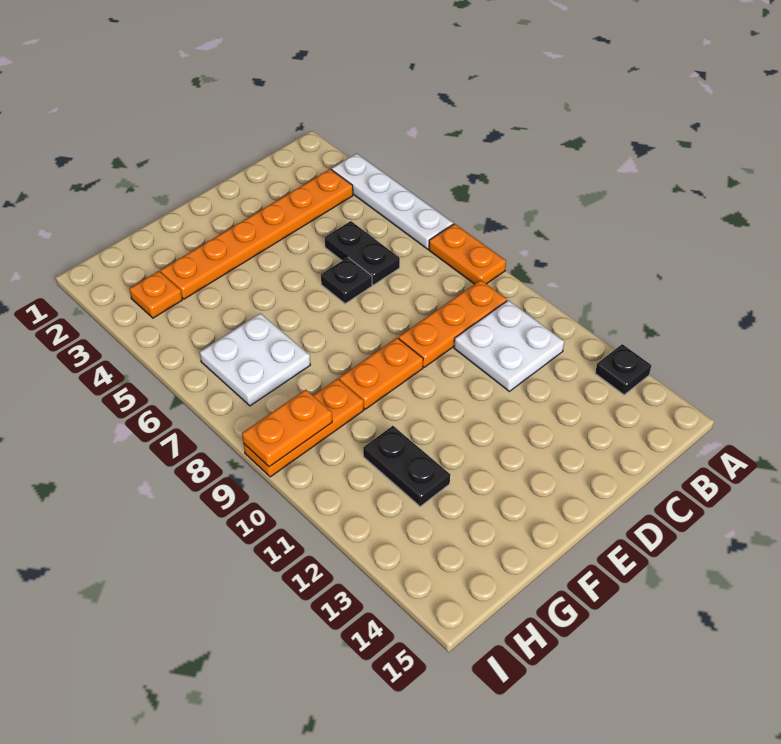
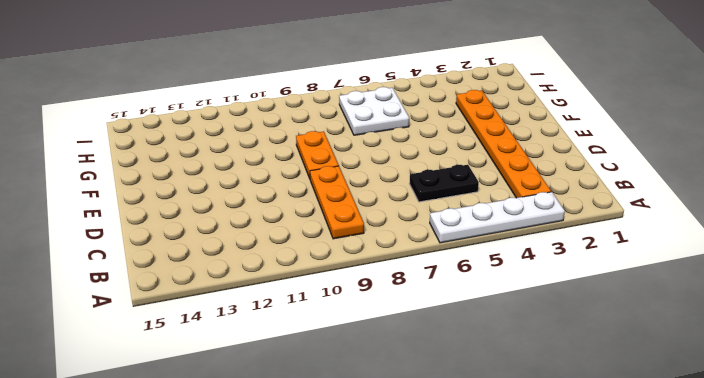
none -> orange 1x2 plate [429,224,506,284]
none -> black 1x1 plate [595,344,651,395]
none -> white 2x2 plate [454,300,564,391]

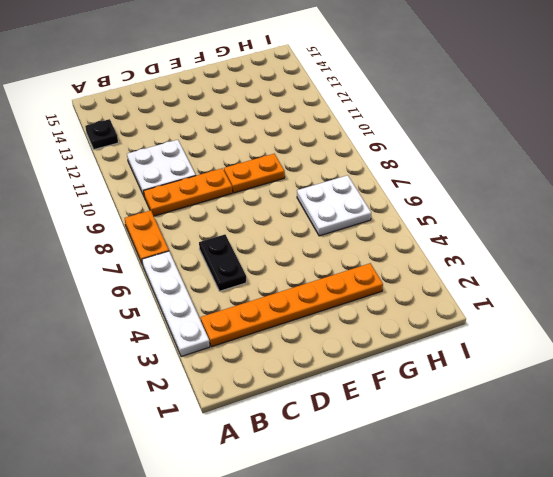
none -> black 1x1 plate [321,257,372,304]
none -> orange 1x3 plate [244,379,364,477]
none -> black 1x2 plate [363,426,450,506]

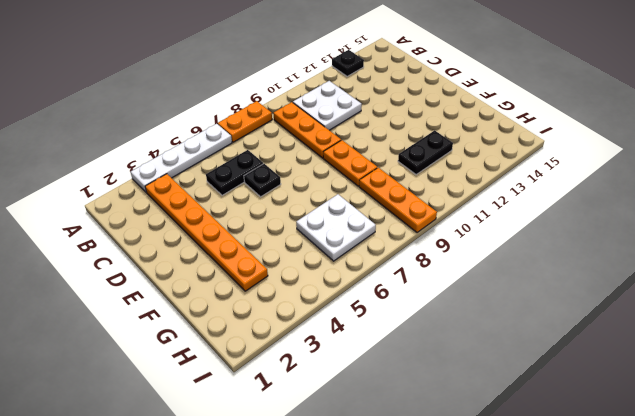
none -> orange 1x1 plate [129,271,182,318]
none -> orange 1x2 plate [242,390,332,467]

